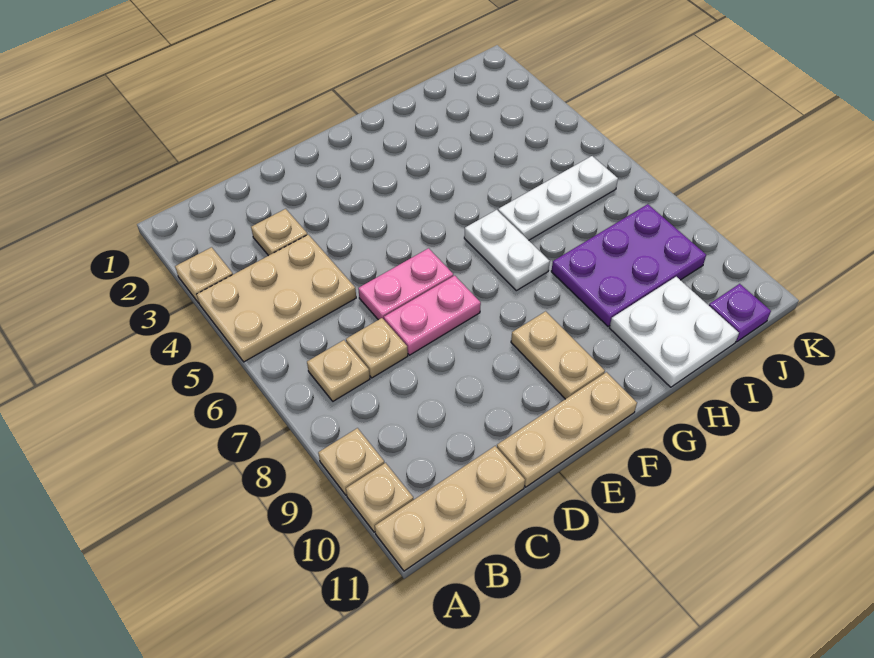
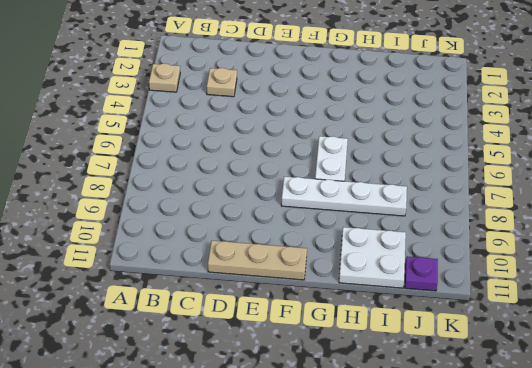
white 1x4 plate [281,177,407,216] -> purple 2x3 plate [551,204,706,326]
none -> tan 2x3 plate [197,235,356,362]
none -> tan 1x1 plate [318,428,384,495]
none -> tan 1x1 plate [346,463,414,532]

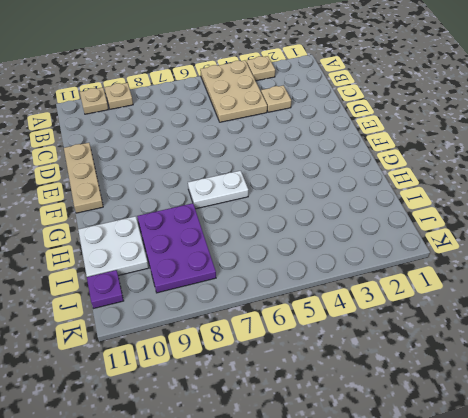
none -> tan 1x3 plate [375,446,525,571]
none -> tan 1x1 plate [307,340,370,401]
none -> tan 1x1 plate [346,318,408,378]

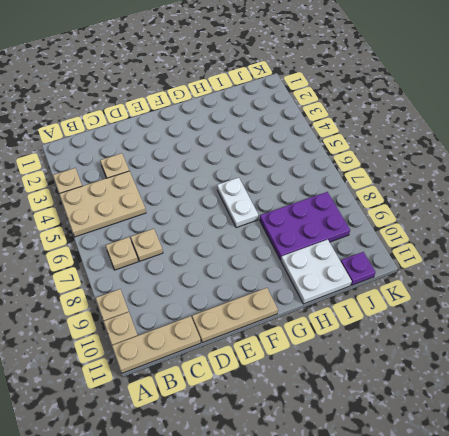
none -> pink 1x2 plate [358,248,453,320]
none -> pink 1x2 plate [384,276,481,355]
none -> tan 1x2 plate [511,311,605,399]

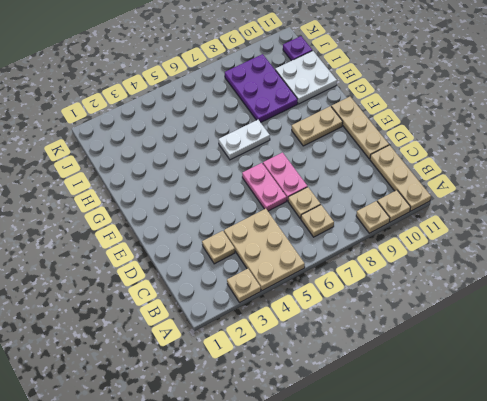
none -> white 1x3 plate [498,156,618,240]

